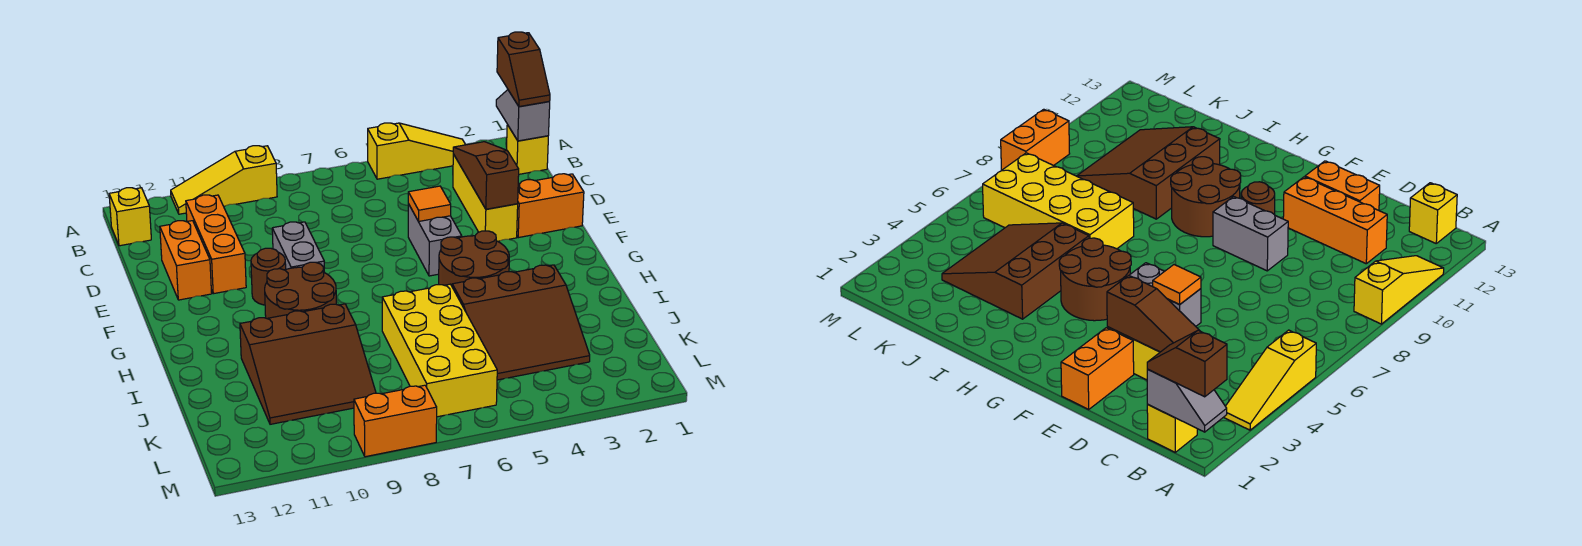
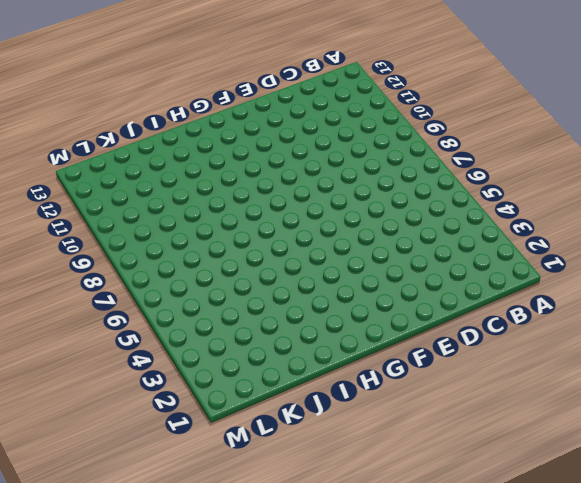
none -> yellow 1x3 slope [368,123,466,179]
none -> yellow 1x3 slope [171,146,277,214]
none -> yellow 1x1 brick [507,125,548,174]

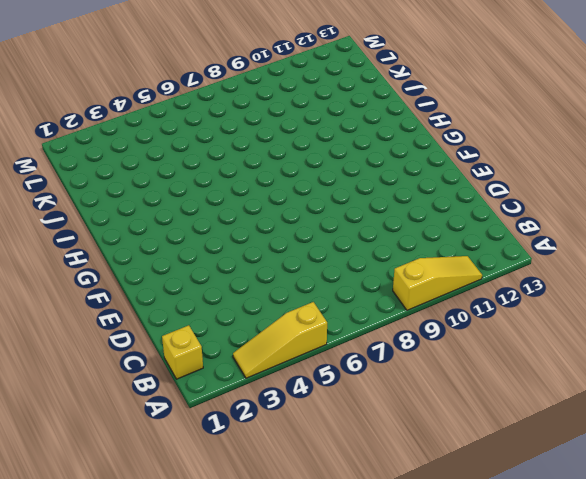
none -> yellow 1x1 brick [109,188,151,246]
none -> yellow 1x3 brick [453,154,518,241]
none -> orange 1x3 brick [186,195,246,294]

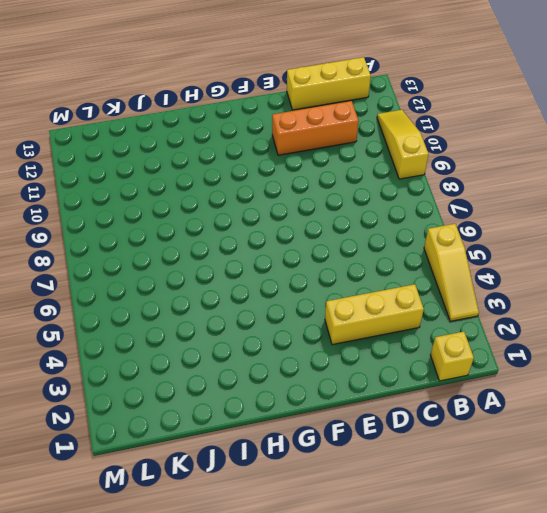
yellow 1x3 brick [287,57,371,110] -> yellow 1x1 brick [109,188,151,246]
none -> orange 1x2 brick [160,221,212,300]
none -> orange 1x2 brick [517,174,584,238]
none -> grey 1x2 brick [408,204,462,276]

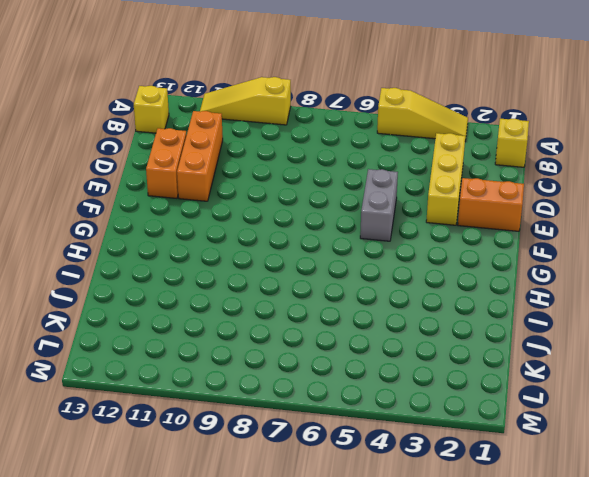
none -> grey 1x2 brick [272,222,324,272]
none -> brown 1x1 round brick [251,248,286,305]
none -> brown 2x2 round brick [439,231,509,286]

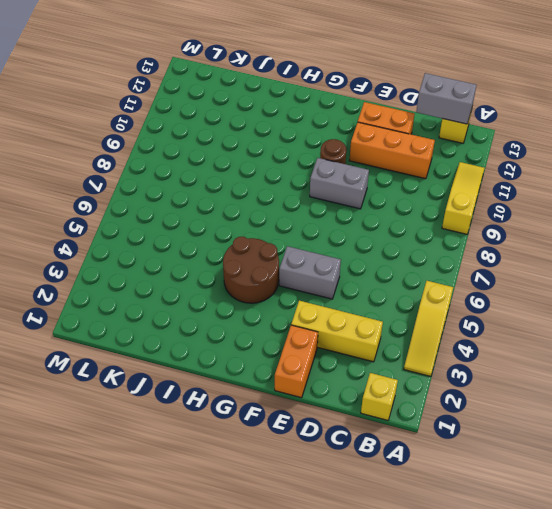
grey 1x2 brick [416,73,476,124] -> none
none -> brown 2x2 round brick [265,262,336,318]
none -> brown 3x3 slope [452,265,590,380]
none -> yellow 2x4 brick [382,284,497,417]

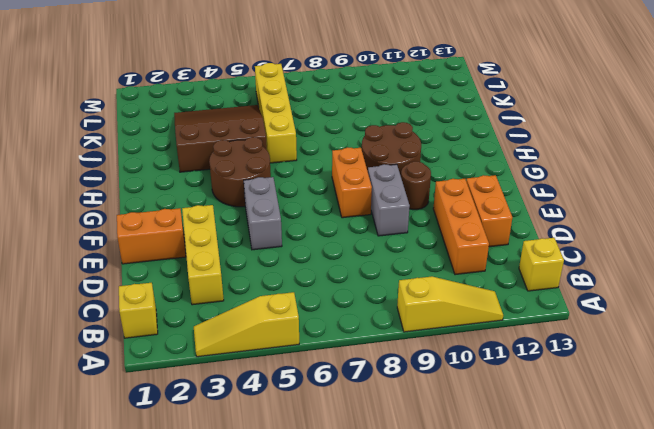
orange 1x2 brick [332,147,372,218] -> orange 1x2 brick turned to [354,385,437,457]
yellow 1x4 brick [255,63,297,163] -> yellow 2x4 brick [382,284,497,417]
none -> brown 3x3 slope [240,304,376,424]
none -> grey 1x2 slope [496,90,550,141]
none -> brown 1x3 slope [453,142,519,209]

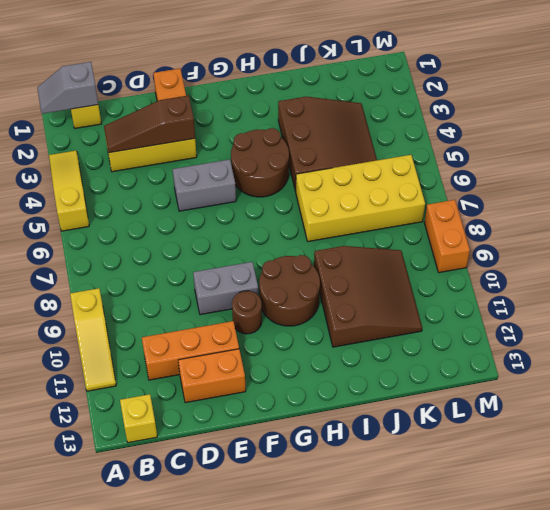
none -> orange 1x1 tile [408,186,451,222]
none -> brown 1x2 slope [497,32,550,107]

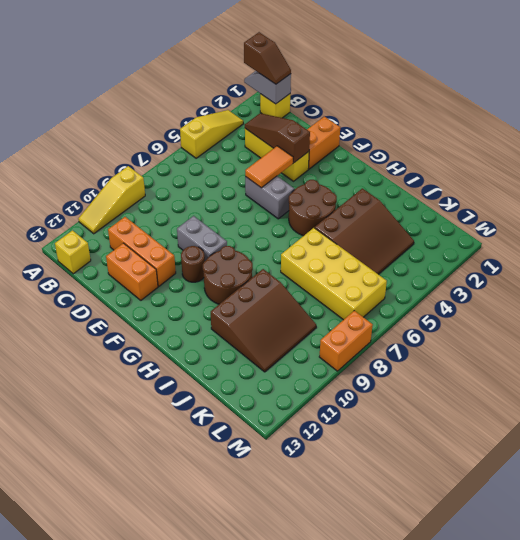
orange 1x2 tile [245,146,293,188] -> orange 1x1 tile [408,186,451,222]

